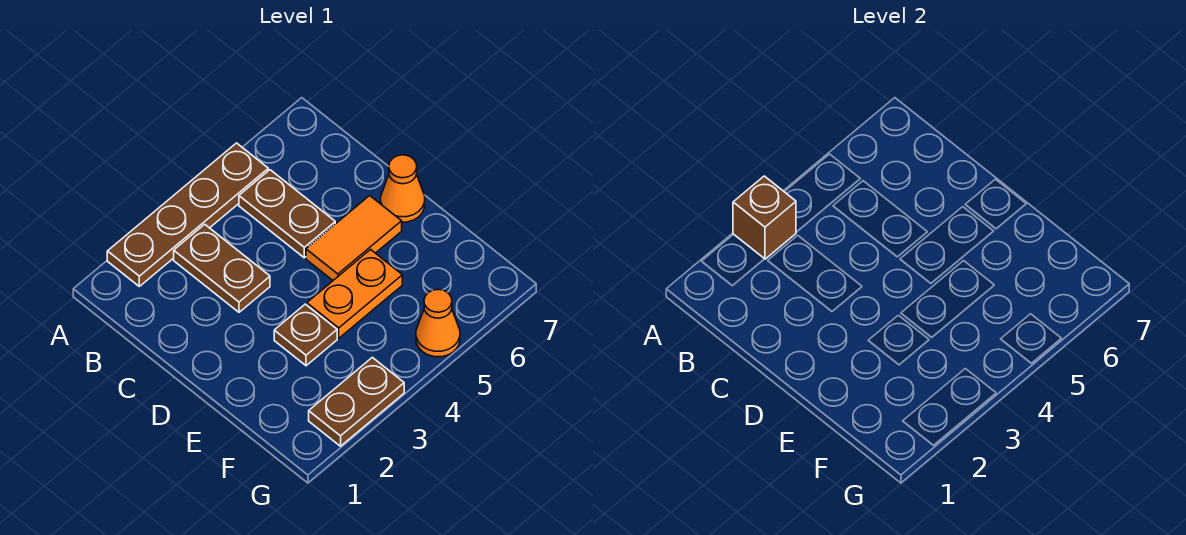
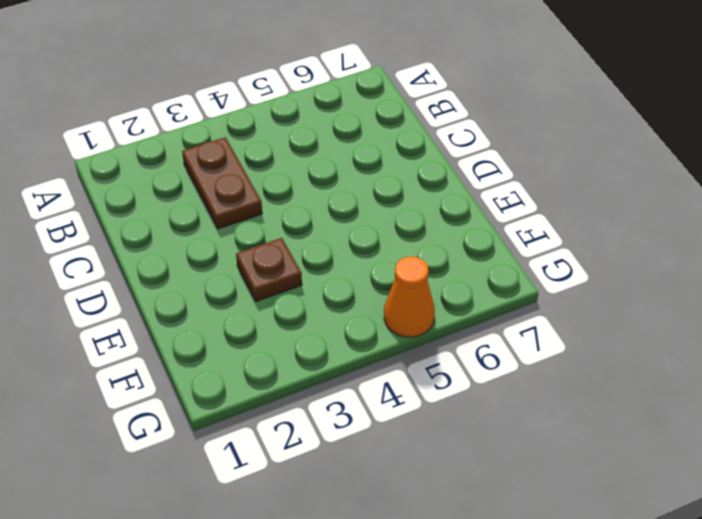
none -> brown 1x4 plate [107,143,268,286]
none -> brown 1x2 plate [239,170,335,258]

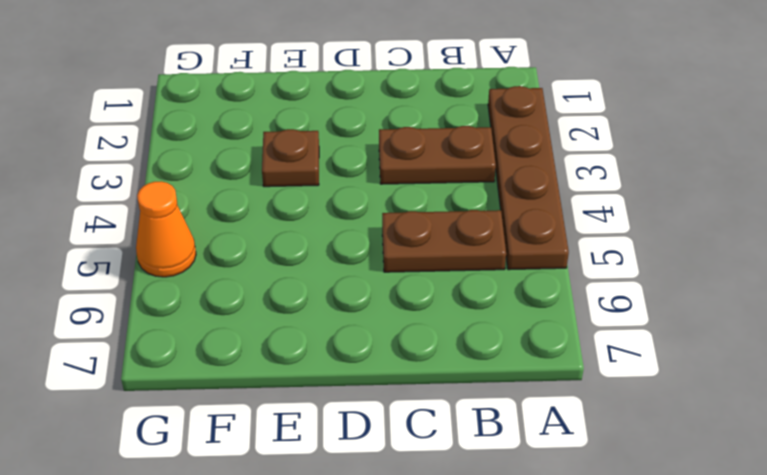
none -> orange 1x2 tile [306,196,402,280]
none -> orange 1x1 cone [381,155,425,222]

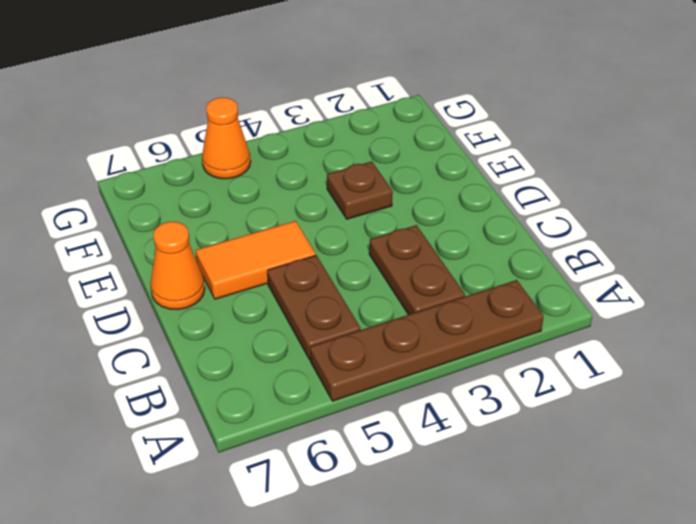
none -> orange 1x2 plate [307,250,402,338]
none -> brown 1x2 plate [309,357,404,446]

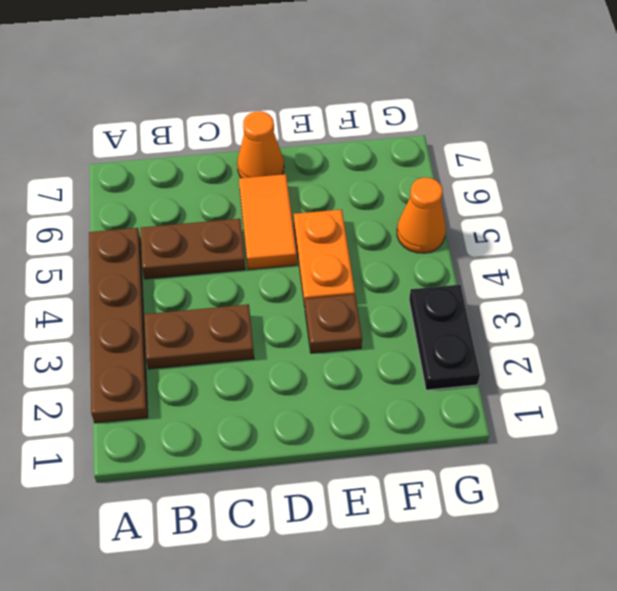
black 1x2 plate [409,285,480,390] -> brown 1x2 plate [309,357,404,446]
none -> brown 1x1 brick [733,176,796,259]

